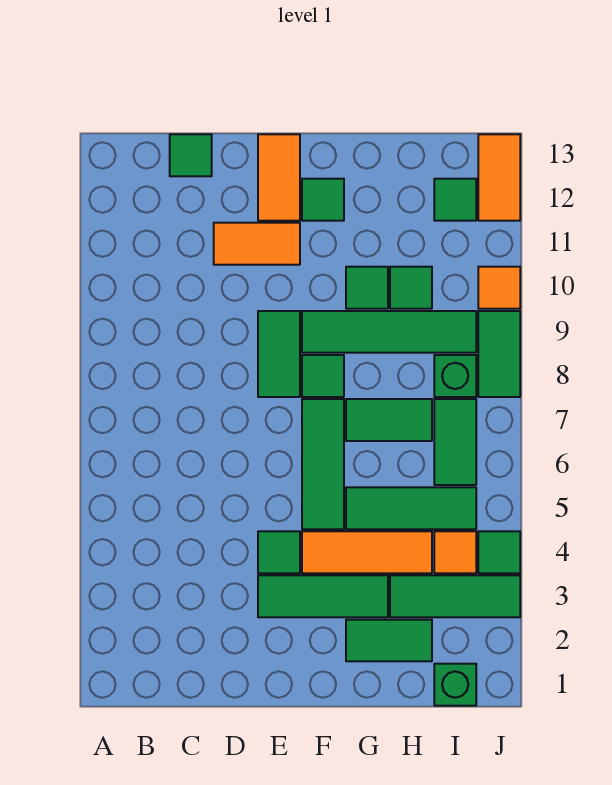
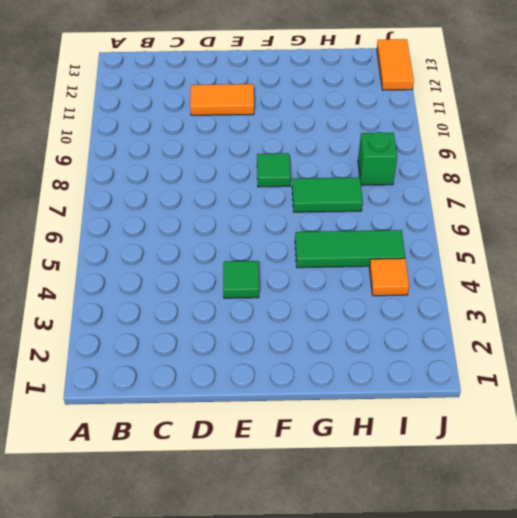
none -> green 1x1 tile [170,134,212,176]
none -> green 1x3 tile [258,575,388,617]
none -> green 1x2 tile [258,311,300,397]

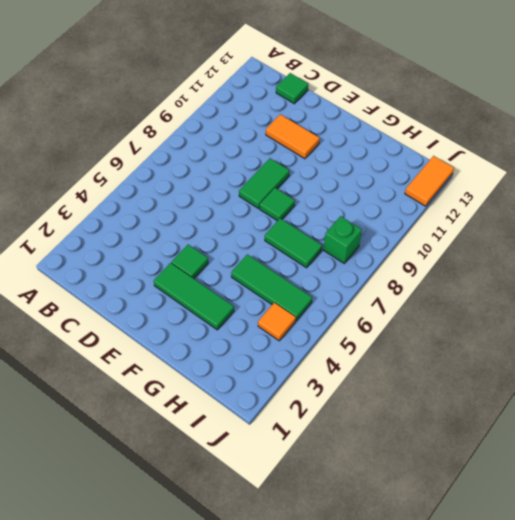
none -> orange 1x2 tile [258,134,300,221]
none -> orange 1x3 tile [302,531,432,573]
none -> green 1x3 tile [302,399,344,529]

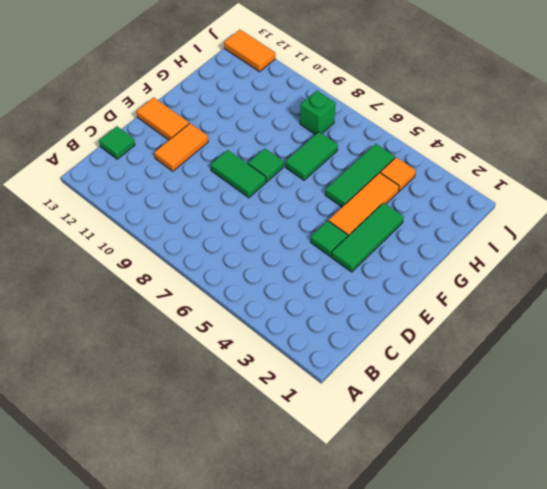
none -> green 1x3 tile [302,399,344,529]
none -> green 1x4 tile [302,311,476,353]
none -> green 1x1 tile [302,179,344,221]

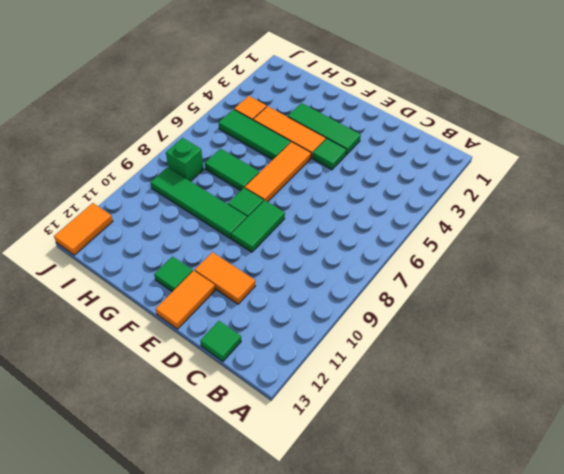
orange 1x3 tile [245,142,311,202] -> green 1x3 tile [302,399,344,529]
none -> green 1x2 tile [346,620,432,661]
none -> green 1x1 tile [346,267,388,309]
none -> green 1x3 tile [390,575,520,617]

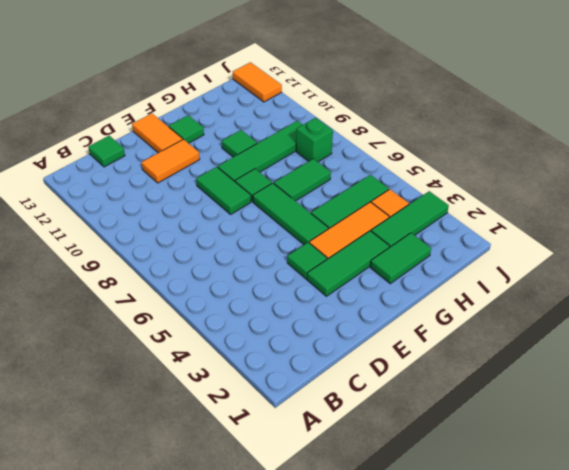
none -> green 1x1 tile [390,267,432,309]
none -> green 1x1 brick [434,664,476,706]
none -> green 1x2 tile [434,399,476,485]

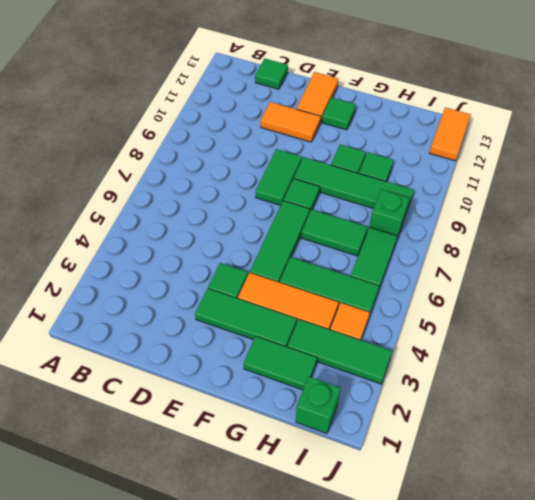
none -> green 1x1 tile [434,179,476,221]
none -> green 1x1 tile [478,531,520,573]
none -> green 1x2 tile [478,311,520,397]

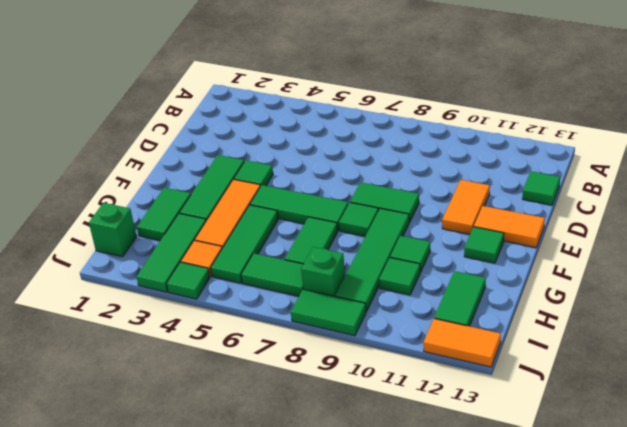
green 1x2 tile [434,271,486,326] -> green 1x1 tile [434,179,476,221]
none -> orange 1x1 tile [478,267,520,309]

